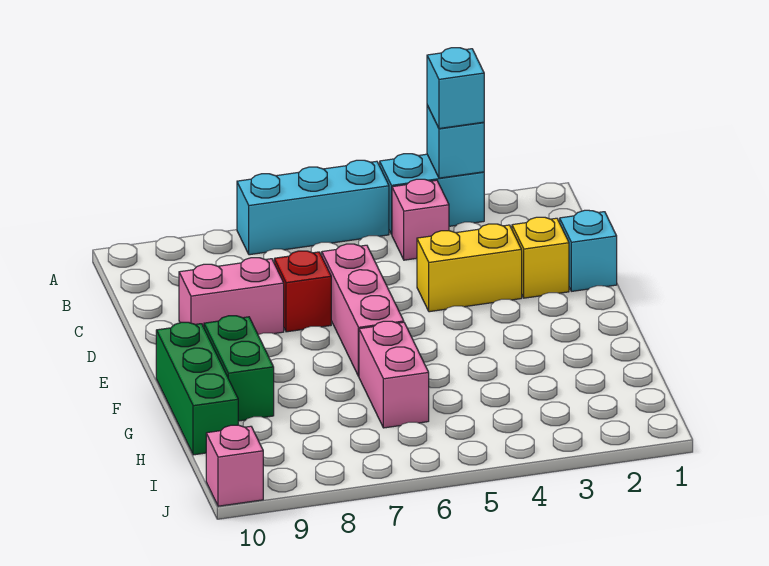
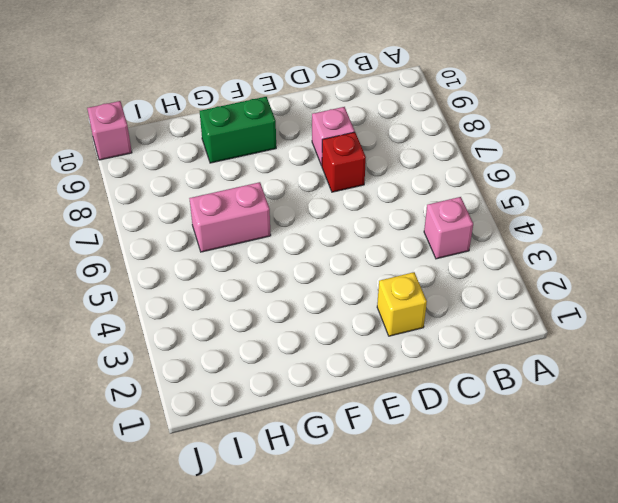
pink 1x1 brick [312,107,355,166] -> pink 1x2 brick [179,258,284,335]
none -> cyan 1x2 brick [380,154,484,234]
none -> cyan 1x3 brick [237,160,389,255]
none -> cyan 1x1 brick [560,210,617,291]

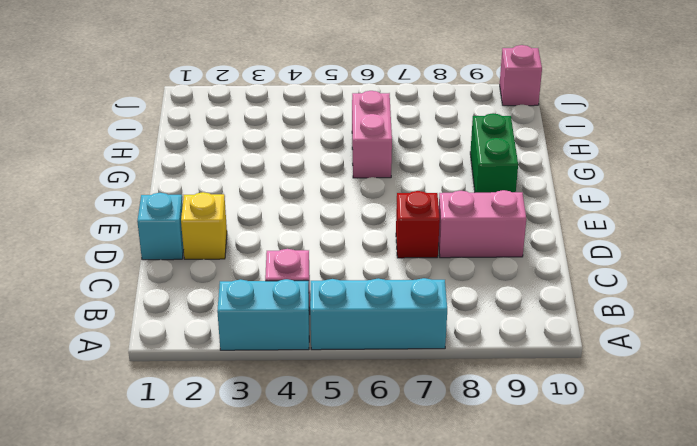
none -> yellow 1x2 brick [417,224,522,312]
none -> pink 1x3 brick [322,244,404,376]
none -> green 1x3 brick [156,322,238,455]

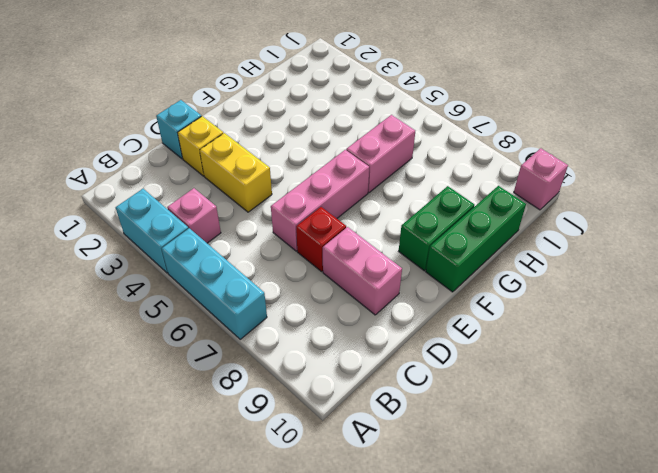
none -> cyan 1x1 brick [427,105,484,178]
none -> cyan 1x1 brick [427,48,484,129]

